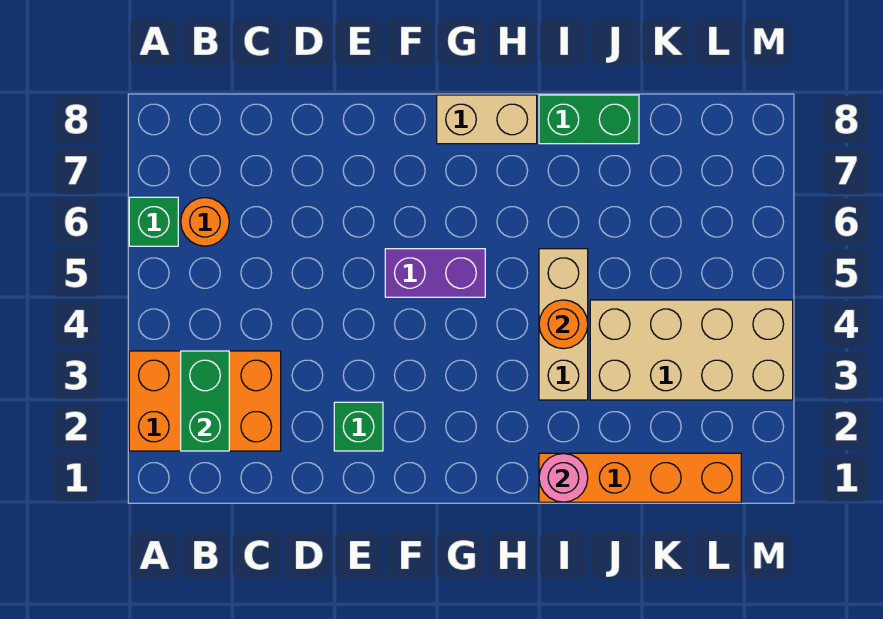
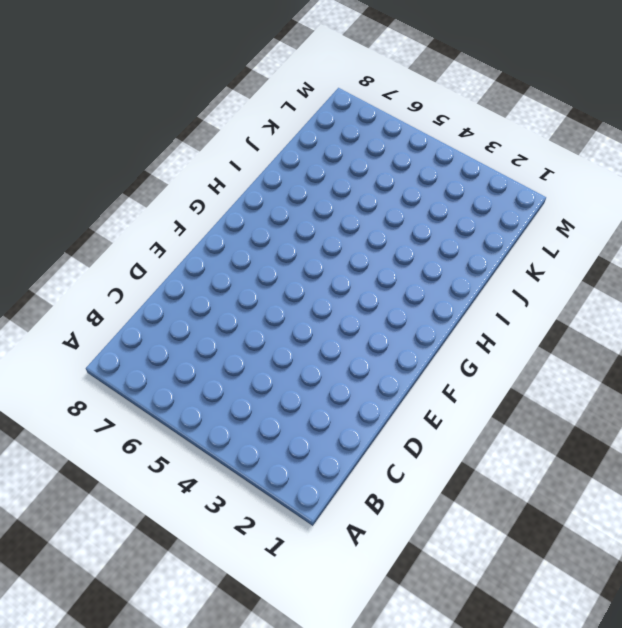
none -> orange 2x3 brick [129,351,281,451]
none -> green 1x1 brick [129,197,178,246]
none -> orange 1x1 round brick [181,198,229,246]

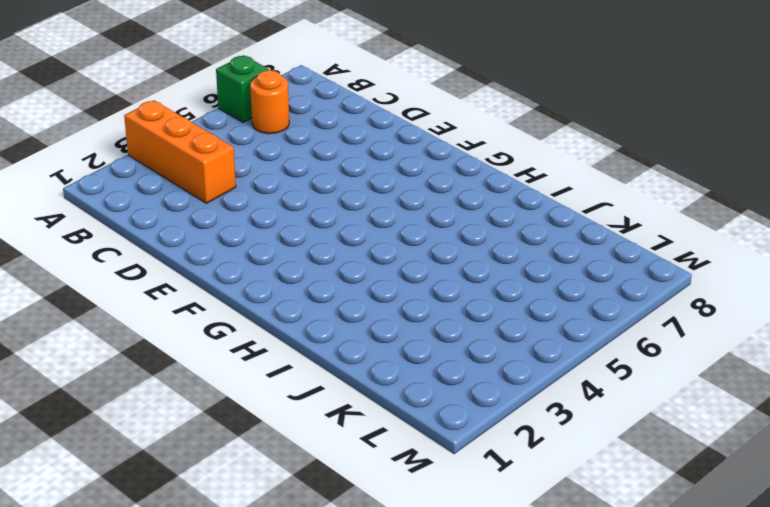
orange 1x3 brick [124,100,236,203] -> orange 2x3 brick [129,351,281,451]
none -> green 1x1 brick [334,402,383,451]
none -> purple 1x2 brick [385,249,485,297]
none -> tan 1x2 brick [437,95,537,144]

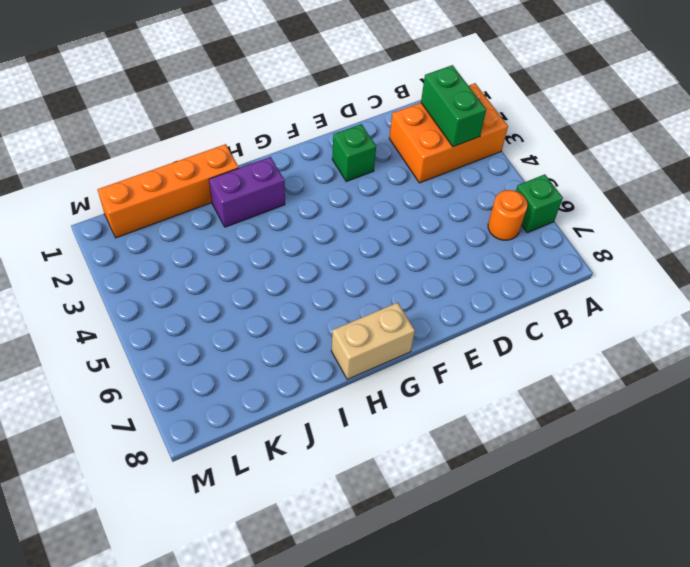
purple 1x2 brick [209,157,285,227] -> purple 1x2 brick moved to [385,249,485,297]
none -> tan 1x3 brick [539,249,588,400]
none -> green 1x2 brick [539,95,639,144]
none -> tan 2x4 brick [590,300,793,400]

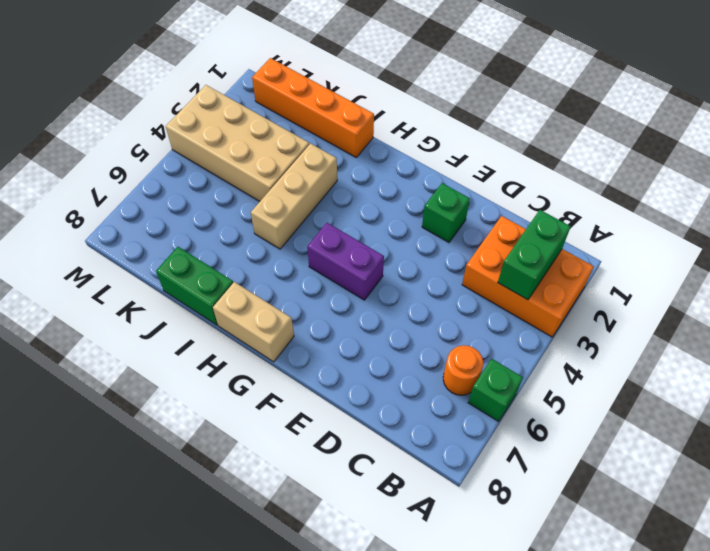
none -> pink 1x1 round brick [539,454,588,502]
none -> orange 1x1 round brick [539,300,588,349]

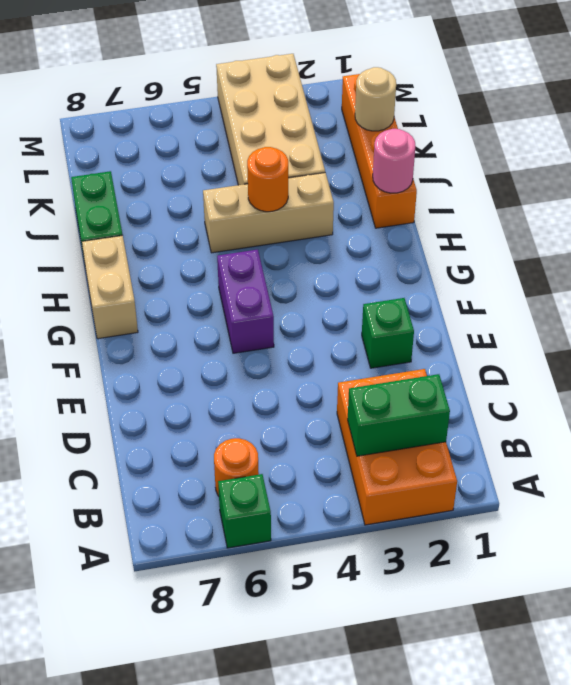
tan 1x1 round brick [355,67,396,131] -> none

